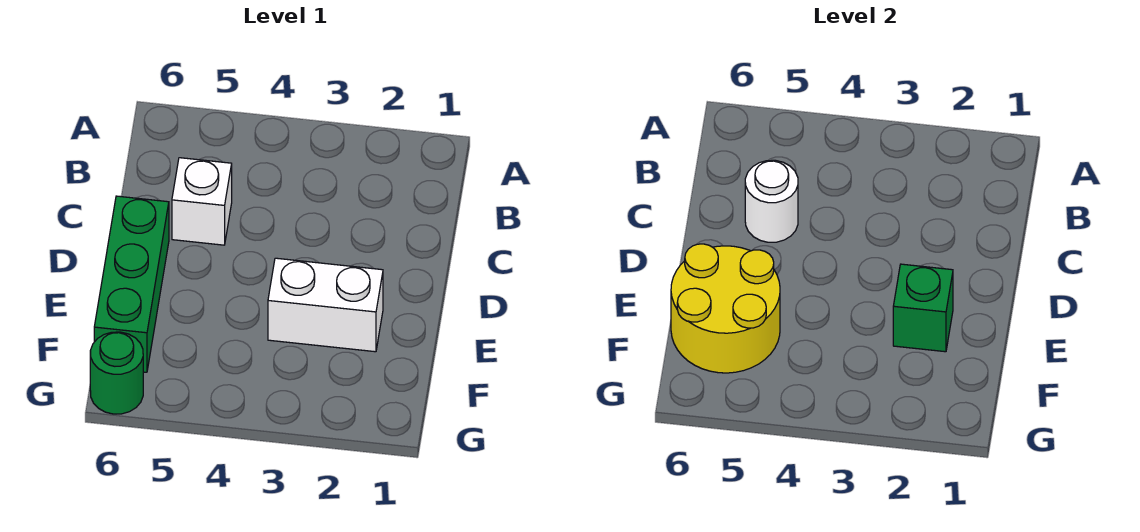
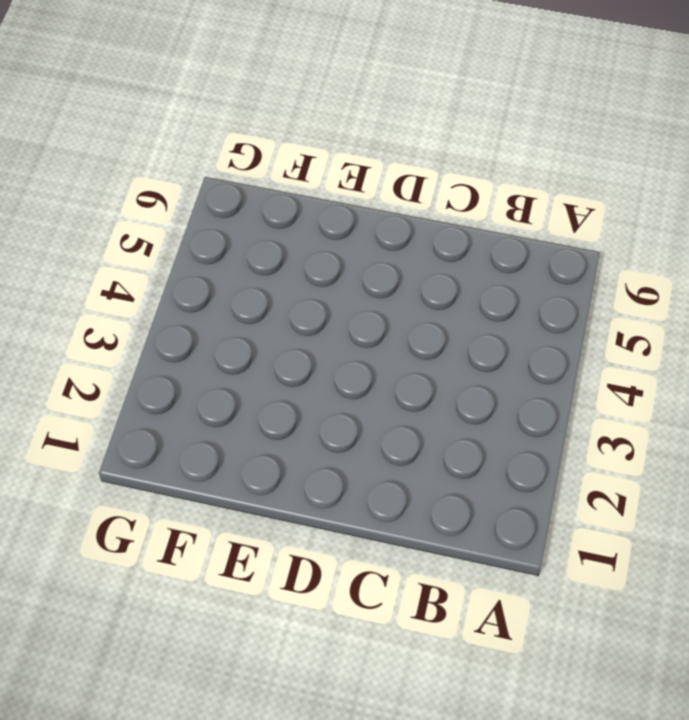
none -> white 1x1 brick [172,158,232,245]
none -> green 1x3 brick [94,196,169,372]

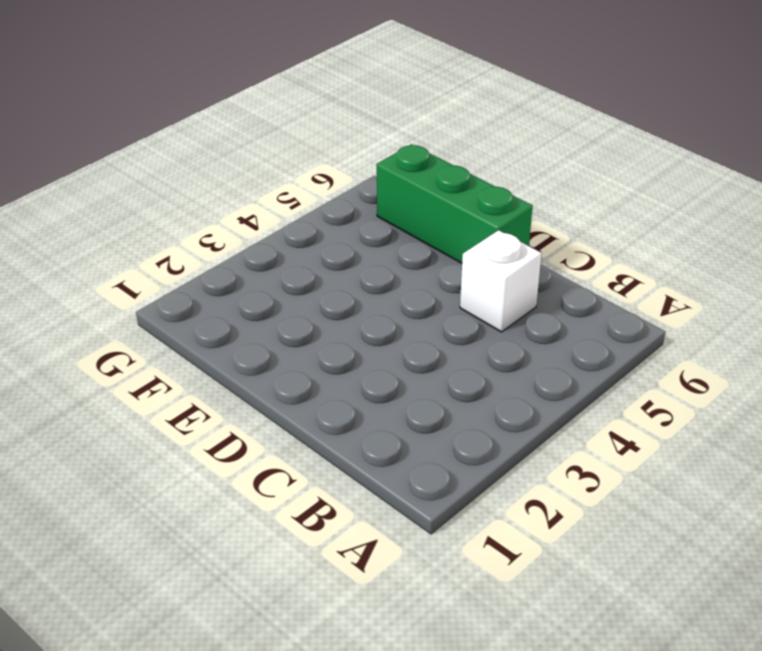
none -> white 1x2 brick [268,258,383,352]
none -> green 1x1 round brick [90,332,143,414]

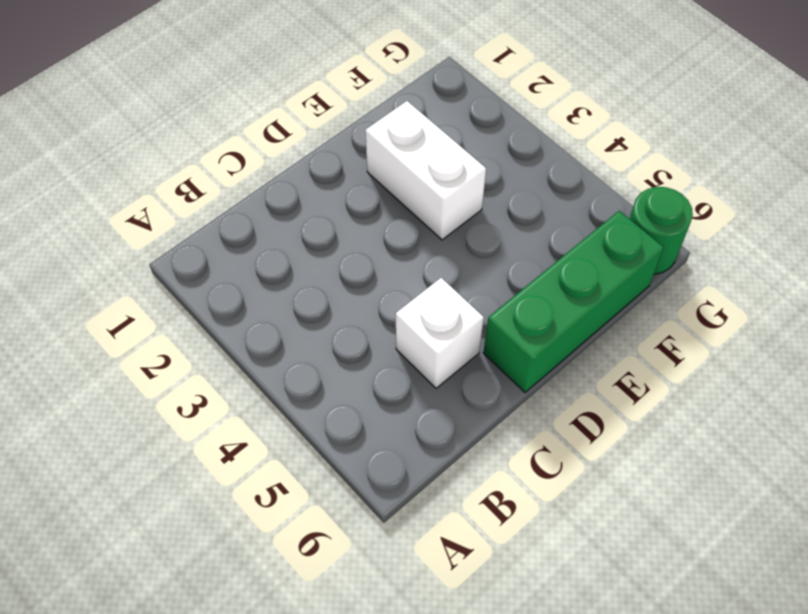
none -> white 1x1 round brick [745,160,798,242]
none -> green 1x1 brick [893,264,953,352]

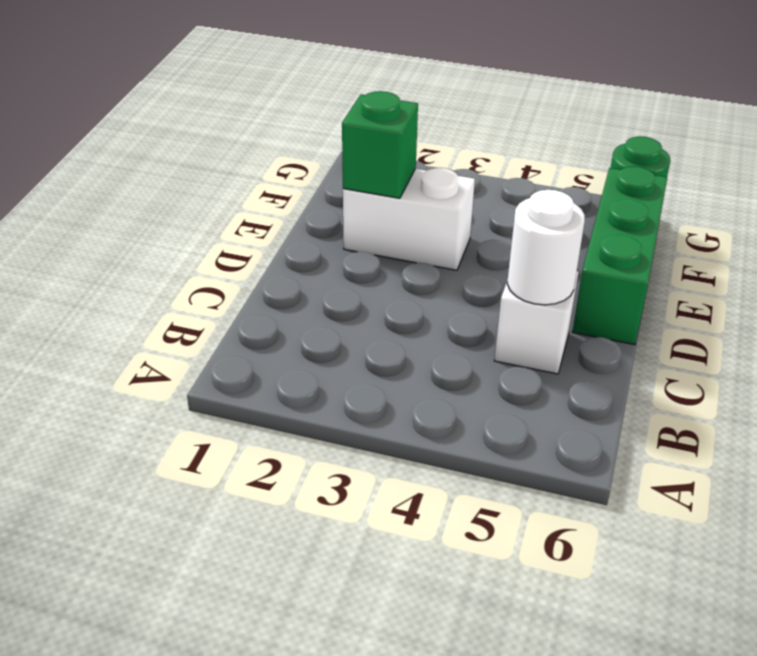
none -> yellow 2x2 round brick [671,244,780,373]

